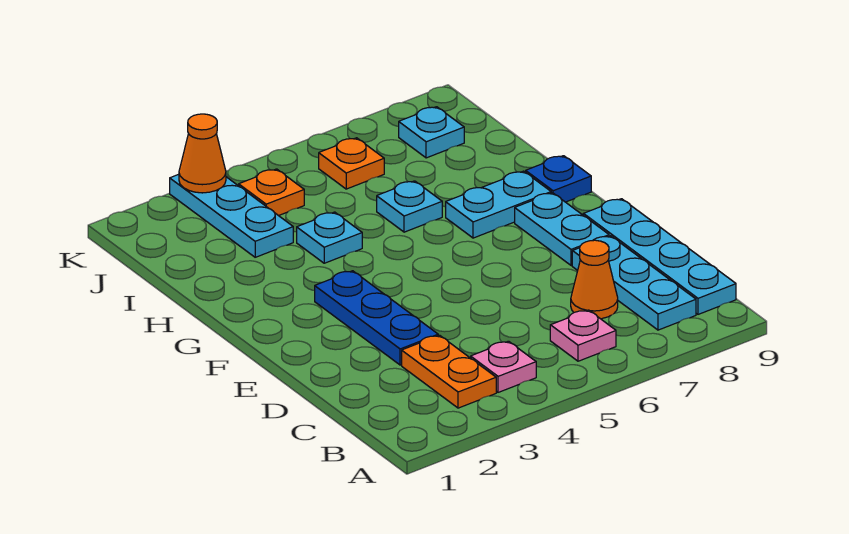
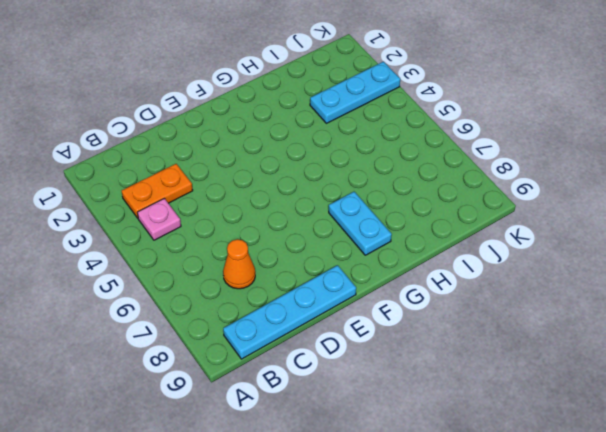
none -> pink 1x1 plate [550,310,616,361]
none -> cyan 1x3 plate [572,236,696,330]
none -> blue 1x3 plate [315,271,438,365]

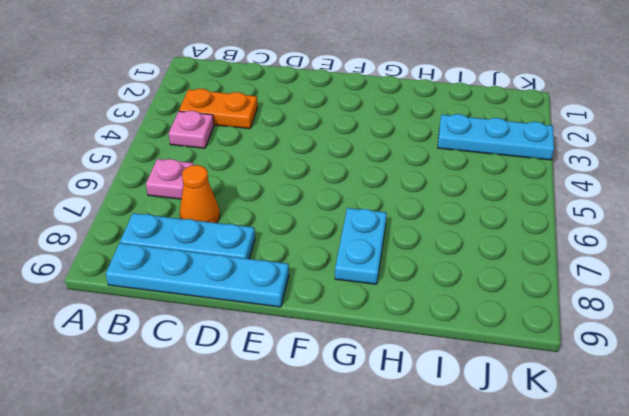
none -> blue 1x3 plate [315,271,438,365]
none -> cyan 1x2 plate [515,193,609,266]
none -> blue 1x1 plate [526,156,591,202]

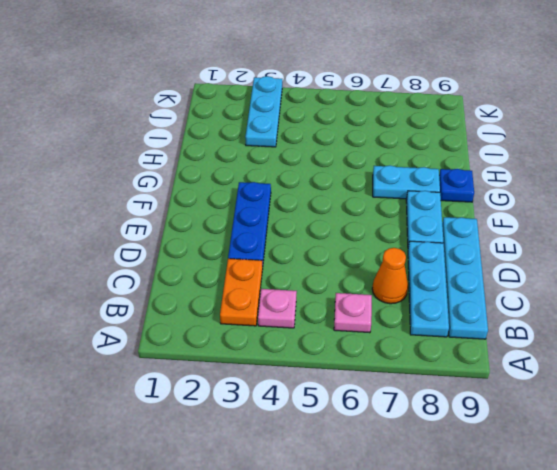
none -> cyan 1x1 plate [297,212,362,263]
none -> cyan 1x1 plate [377,181,442,232]
none -> orange 1x1 plate [239,169,304,216]

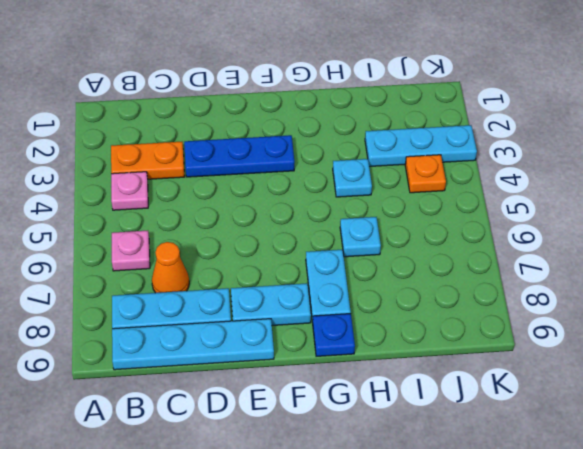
none -> orange 1x1 plate [319,138,384,189]
none -> cyan 1x1 plate [399,107,464,158]
none -> orange 1x1 cone [179,114,226,193]

